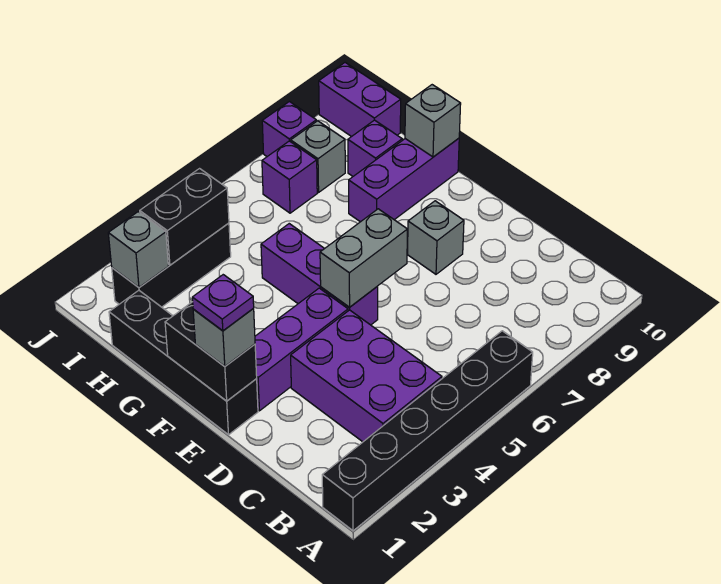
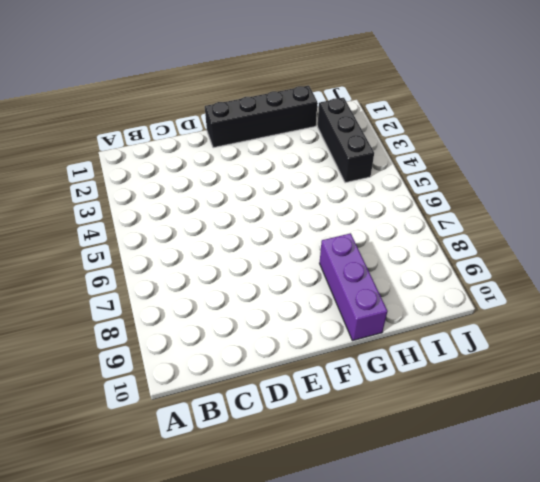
none -> black 1x6 brick [322,331,533,531]
none -> purple 2x3 brick [291,310,442,442]
none -> purple 1x3 brick [255,288,348,411]

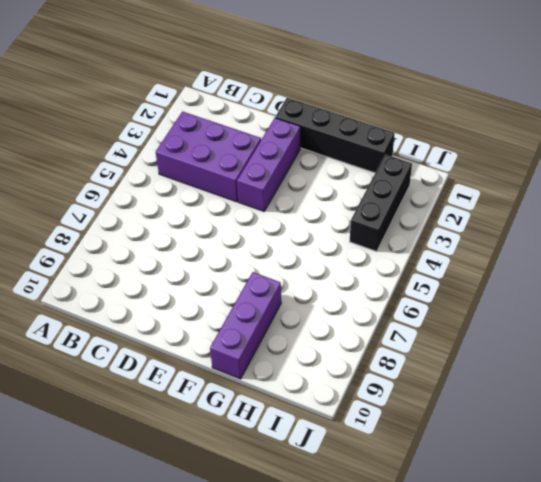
none -> black 1x6 brick [322,331,533,531]
none -> purple 1x3 brick [261,224,378,325]
none -> grey 1x1 brick [407,201,464,274]

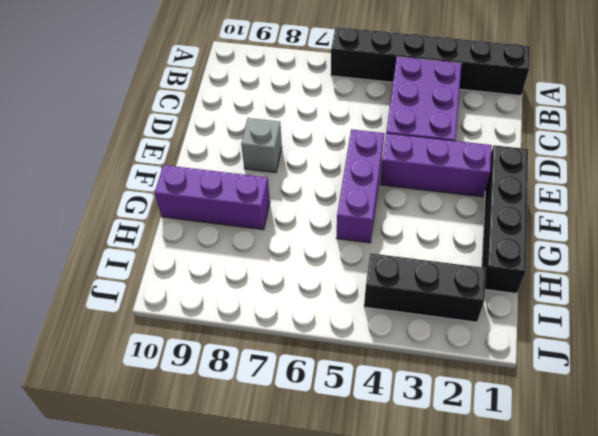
none -> purple 1x1 brick [348,120,402,176]
none -> purple 1x1 brick [262,141,317,213]
none -> grey 1x1 brick [291,121,345,192]

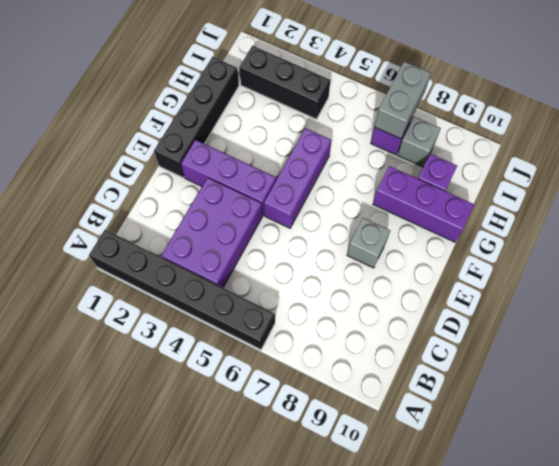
grey 1x2 brick [375,61,431,139] -> grey 1x2 brick turned to [320,209,408,307]
none -> purple 1x2 brick [319,63,401,137]
none -> purple 1x1 brick [262,102,316,156]
none -> black 1x2 brick [165,302,257,401]

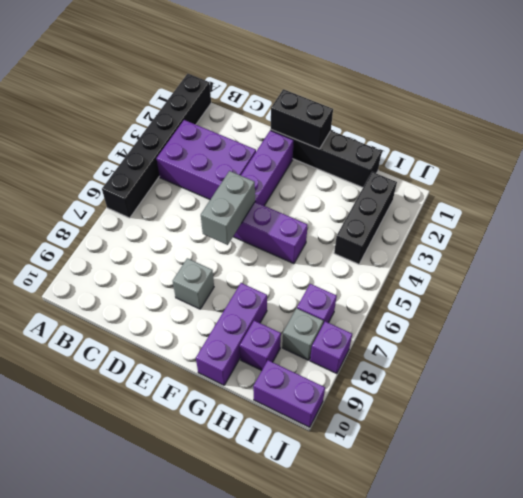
none -> grey 1x1 brick [405,85,461,157]
none -> grey 1x1 brick [108,212,168,287]
none -> black 1x2 brick [140,169,229,265]

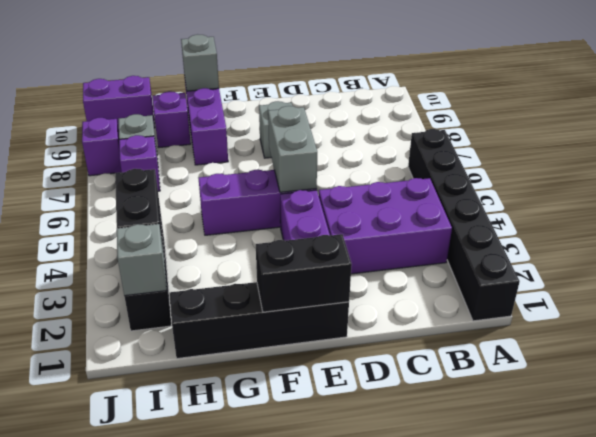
none -> grey 1x1 brick [193,309,255,366]
none -> purple 1x1 plate [192,275,254,331]

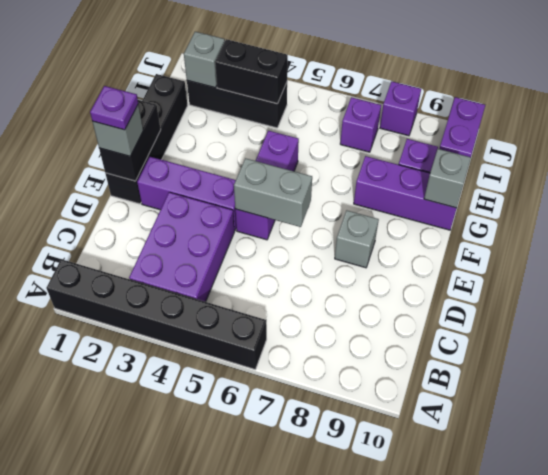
none -> grey 1x1 brick [291,121,345,192]

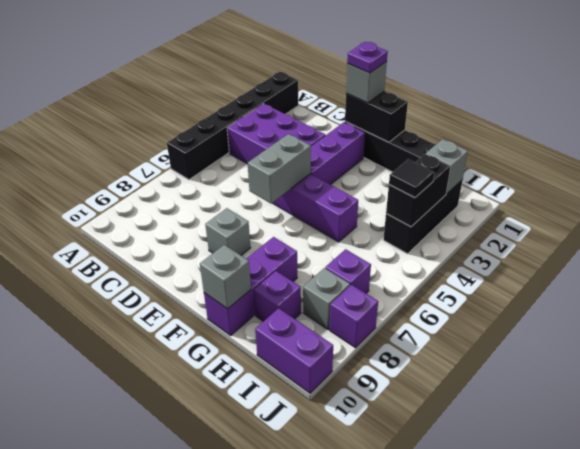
black 1x1 tile [389,159,434,198] -> none

